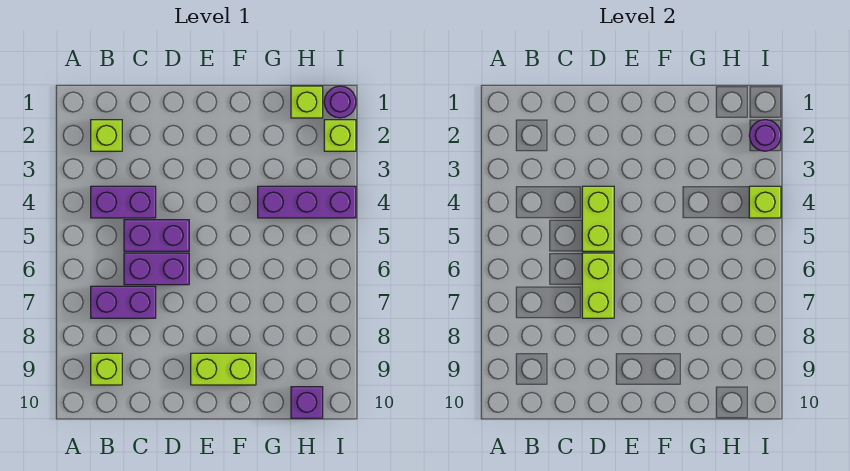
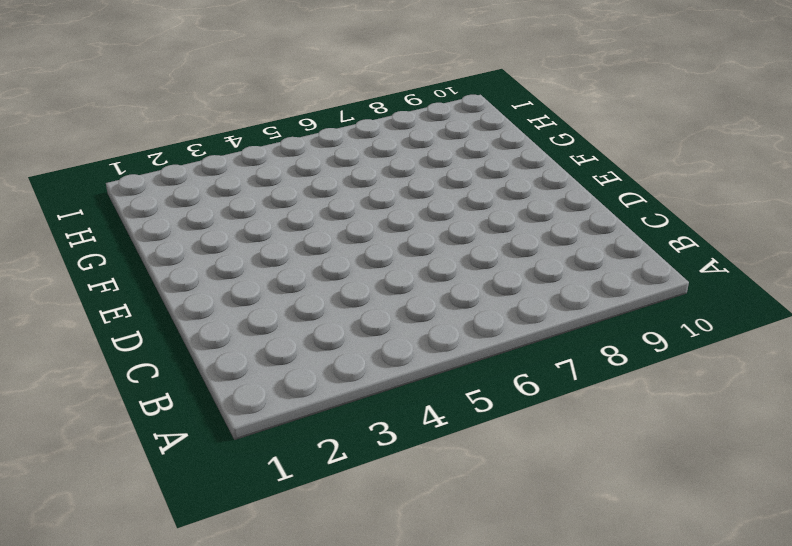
none -> lime 1x1 brick [91,120,122,151]
none -> purple 1x2 brick [91,186,156,218]
none -> purple 1x2 brick [91,286,156,318]

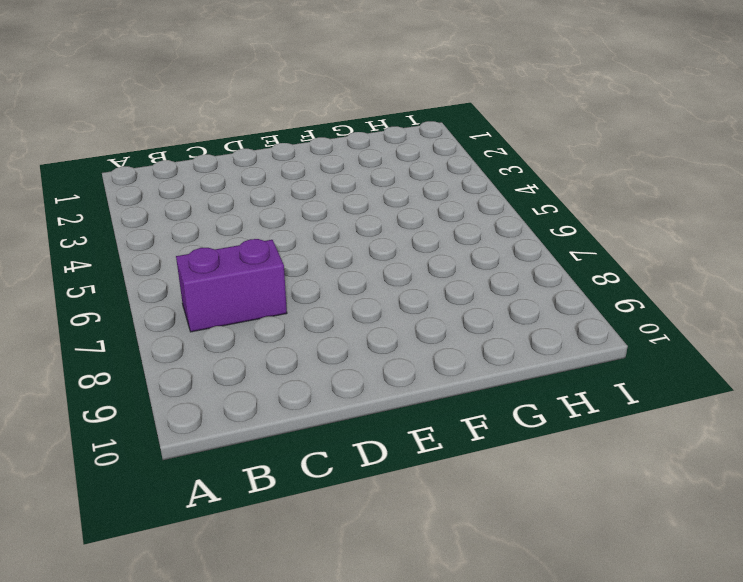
none -> lime 1x1 brick [91,120,122,151]
none -> purple 1x2 brick [91,186,156,218]
none -> lime 1x1 brick [91,353,122,385]

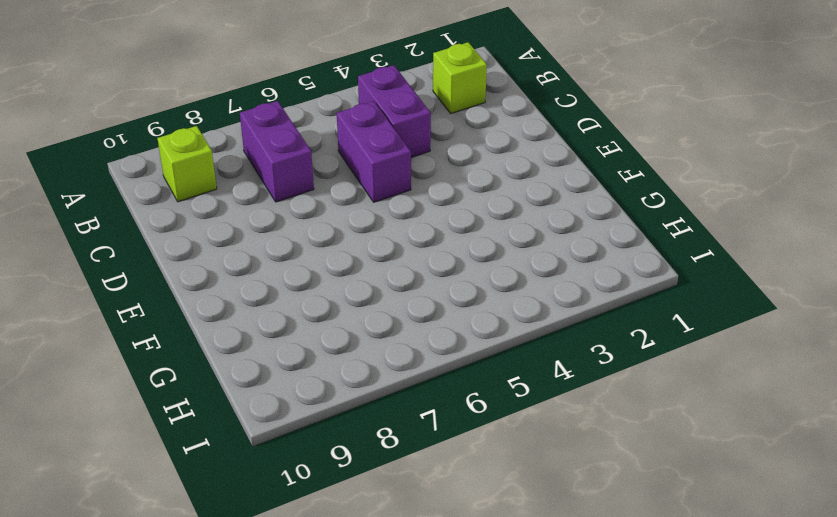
none -> purple 1x2 brick [124,253,189,285]
none -> lime 1x2 brick [191,353,256,385]
none -> purple 1x3 brick [258,186,356,218]

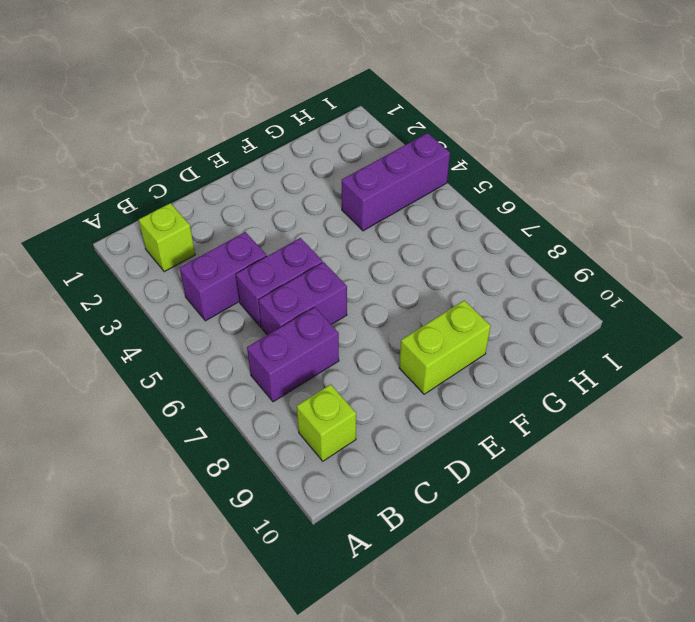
none -> lime 1x1 brick [291,86,323,118]
none -> purple 1x1 brick [291,387,323,418]
none -> purple 1x1 round brick [324,86,356,118]

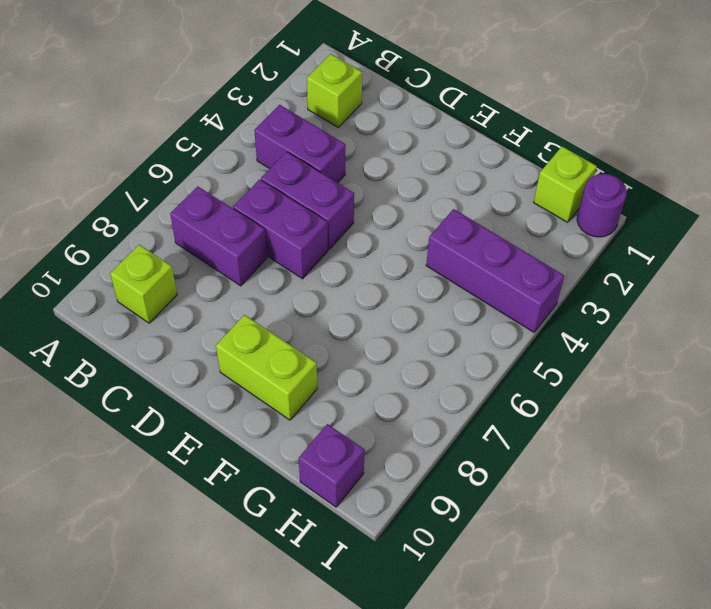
none -> lime 1x1 brick [324,120,356,151]
none -> lime 1x2 brick [582,186,614,251]
none -> lime 1x2 brick [582,253,614,318]

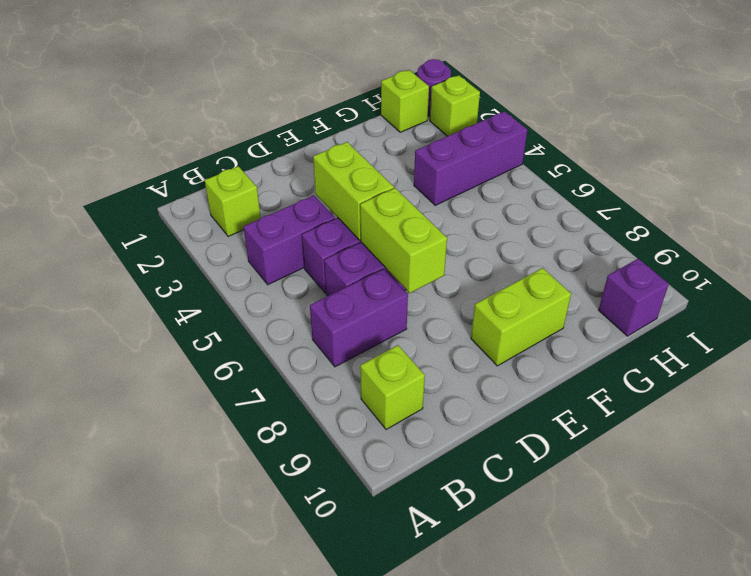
none -> purple 1x1 round brick [749,120,781,151]
none -> lime 1x1 brick [749,186,781,218]

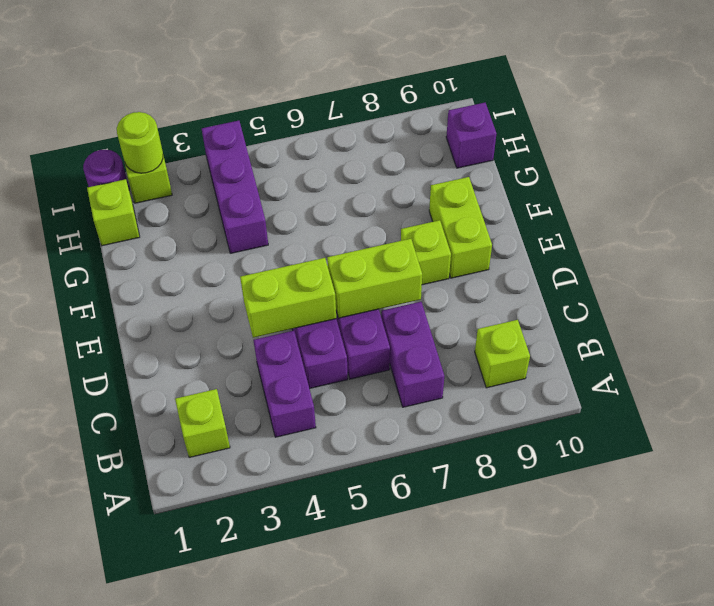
lime 1x1 brick [401,220,451,285] -> lime 1x1 brick moved to [749,186,781,218]
lime 1x1 round brick [117,112,163,173] -> purple 1x1 round brick [749,120,781,151]

